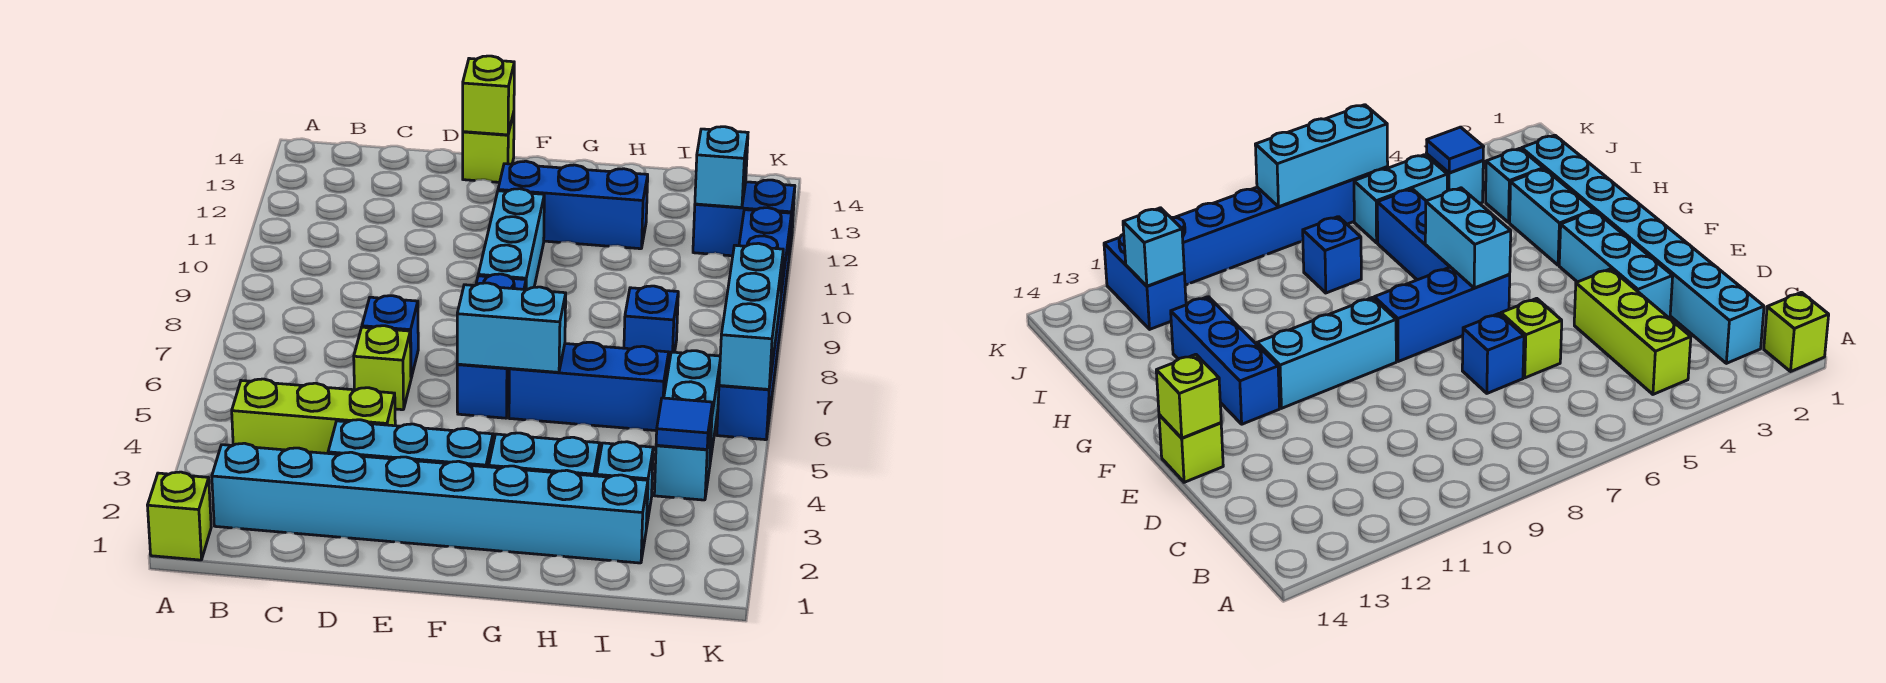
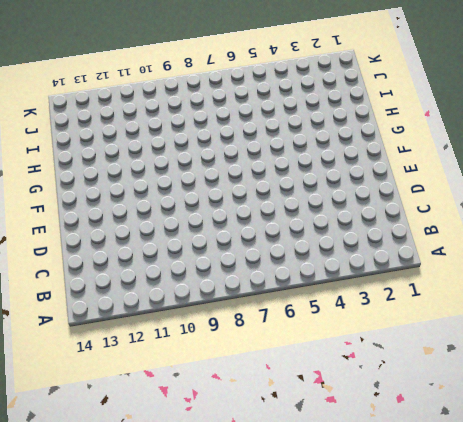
none -> lime 1x1 brick [148,472,211,560]
none -> cyan 1x8 brick [212,443,648,563]
none -> lime 1x3 brick [232,379,395,453]

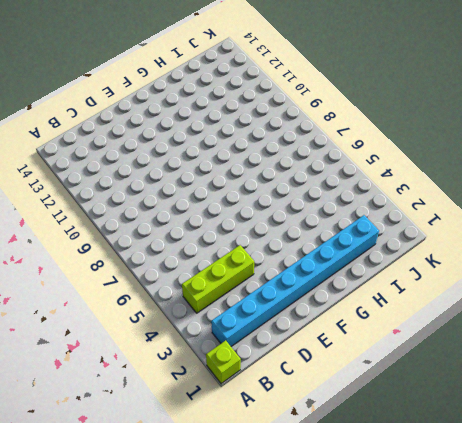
none -> cyan 1x3 brick [328,420,493,467]
none -> lime 1x1 brick [354,326,411,410]
none -> blue 1x1 brick [362,296,418,378]

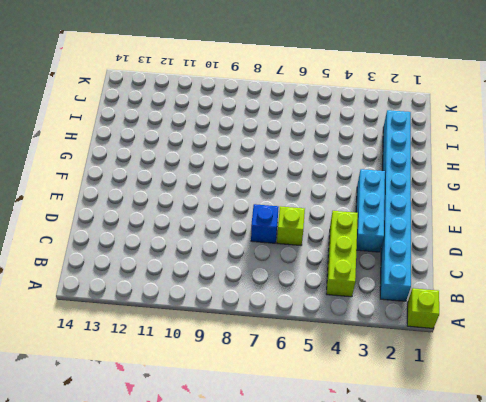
none -> lime 1x1 brick [463,113,514,182]
none -> blue 1x3 brick [457,274,526,418]
none -> cyan 1x3 brick [478,189,544,290]

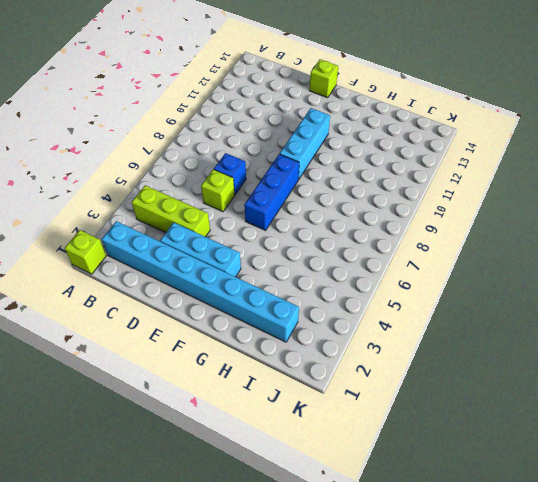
none -> blue 1x3 brick [498,161,648,249]
none -> cyan 1x2 brick [489,433,600,476]
none -> blue 1x3 brick [509,342,669,431]

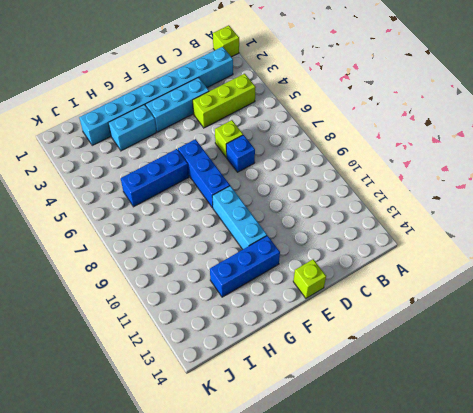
none -> cyan 1x1 brick [597,442,653,529]
none -> blue 1x1 brick [624,286,678,369]
none -> cyan 1x1 brick [654,421,712,500]

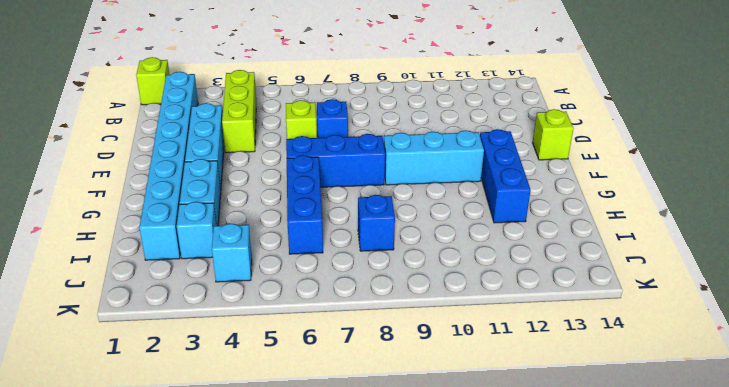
none -> cyan 1x2 brick [664,351,720,462]
none -> blue 1x2 brick [693,180,795,256]
none -> blue 1x6 brick [717,208,791,440]

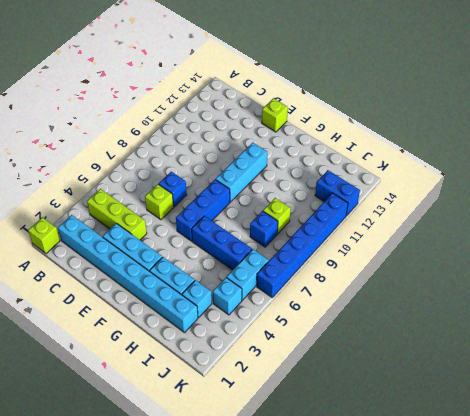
lime 1x1 brick [263,198,291,234] -> lime 1x1 brick moved to [463,56,514,135]
none -> blue 1x3 brick [498,161,648,249]
none -> cyan 1x2 brick [457,283,566,372]
none -> blue 1x1 tile [656,398,712,449]

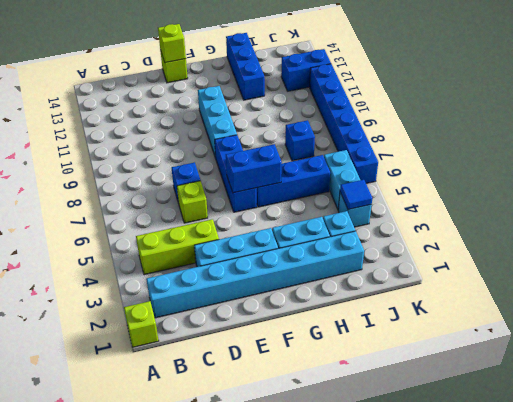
blue 1x2 brick [226,144,282,193] -> cyan 1x2 brick [457,283,566,372]
blue 1x3 brick [226,33,265,100] -> blue 1x3 brick turned to [498,161,648,249]
none -> cyan 1x1 brick [695,127,748,208]
none -> cyan 1x3 brick [719,243,783,389]

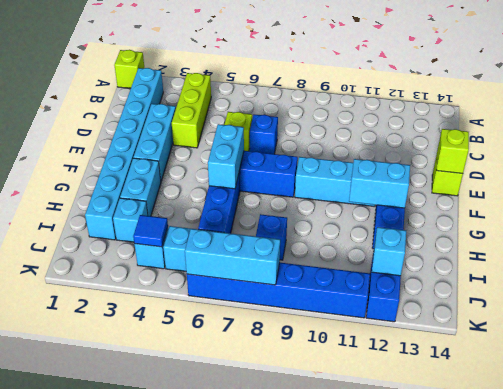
cyan 1x2 brick [349,159,410,208] -> none

